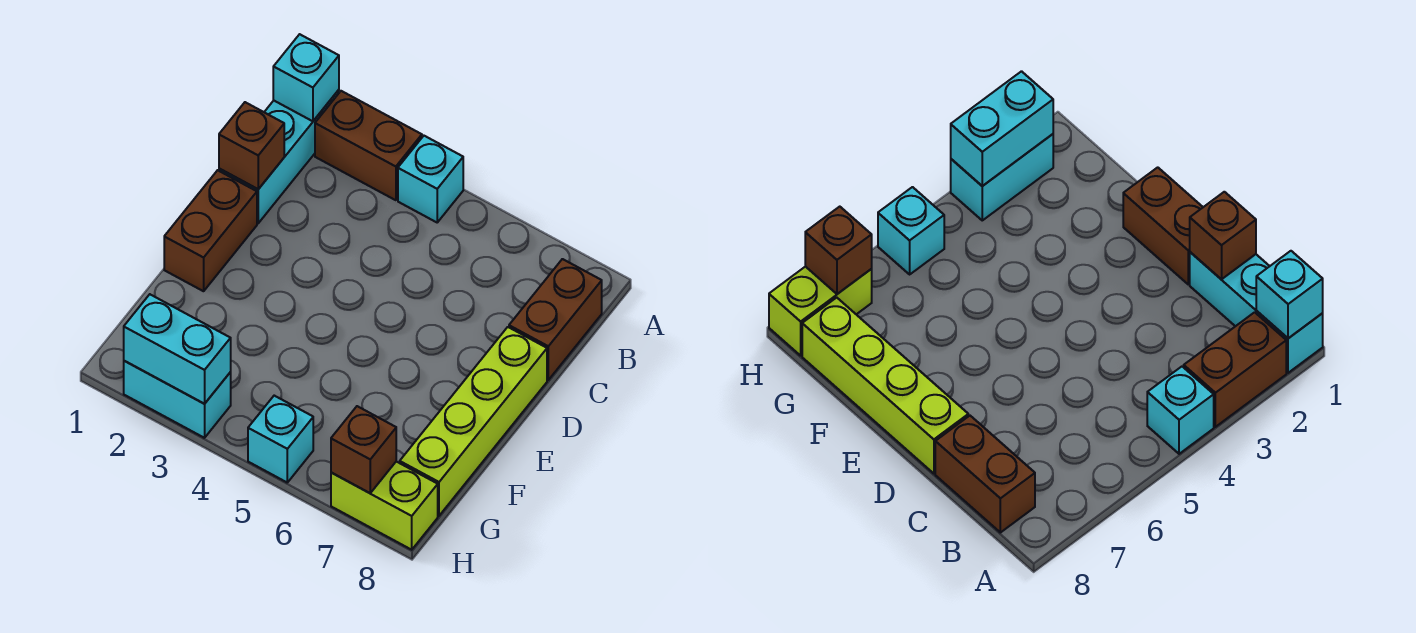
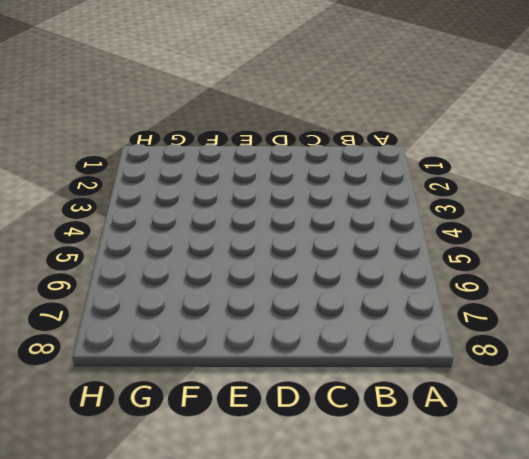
none -> cyan 1x3 brick [219,90,339,223]
none -> brown 1x2 brick [315,91,422,200]
none -> cyan 1x1 brick [398,136,463,222]

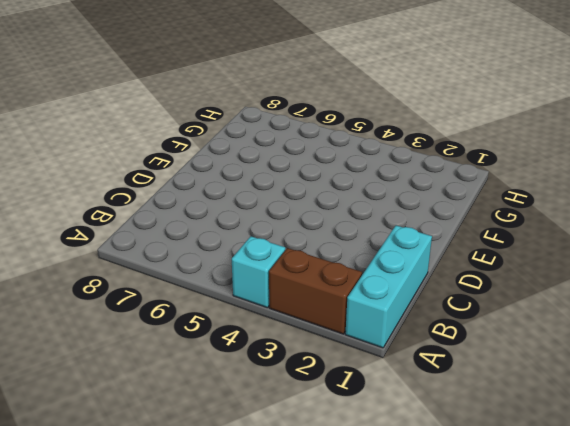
none -> brown 1x2 brick [509,259,602,380]
none -> brown 1x2 brick [164,170,257,291]
none -> lime 1x4 brick [400,327,547,516]

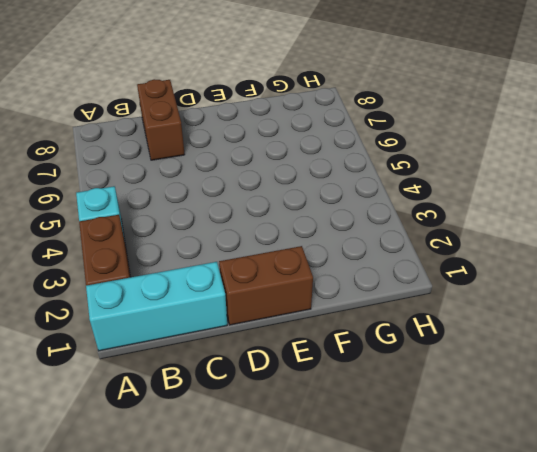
brown 1x2 brick [137,79,185,160] -> brown 1x2 brick turned to [509,259,602,380]
none -> lime 1x4 brick [400,327,547,516]
none -> cyan 1x2 brick [124,361,231,438]
none -> cyan 1x1 brick [248,396,313,482]

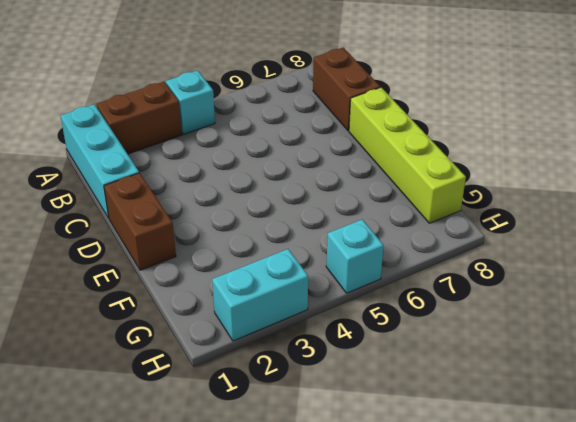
none -> lime 1x2 brick [331,462,438,550]
none -> cyan 1x1 brick [273,34,339,121]
none -> brown 1x1 brick [219,102,284,189]

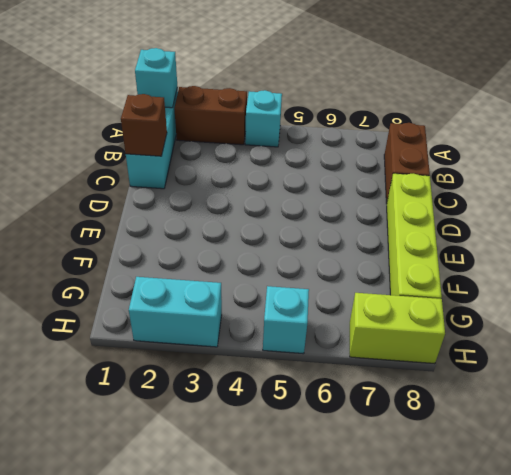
none -> brown 1x2 brick [164,170,257,291]
none -> cyan 1x2 brick [124,294,231,404]
none -> brown 1x1 brick [331,406,396,493]

